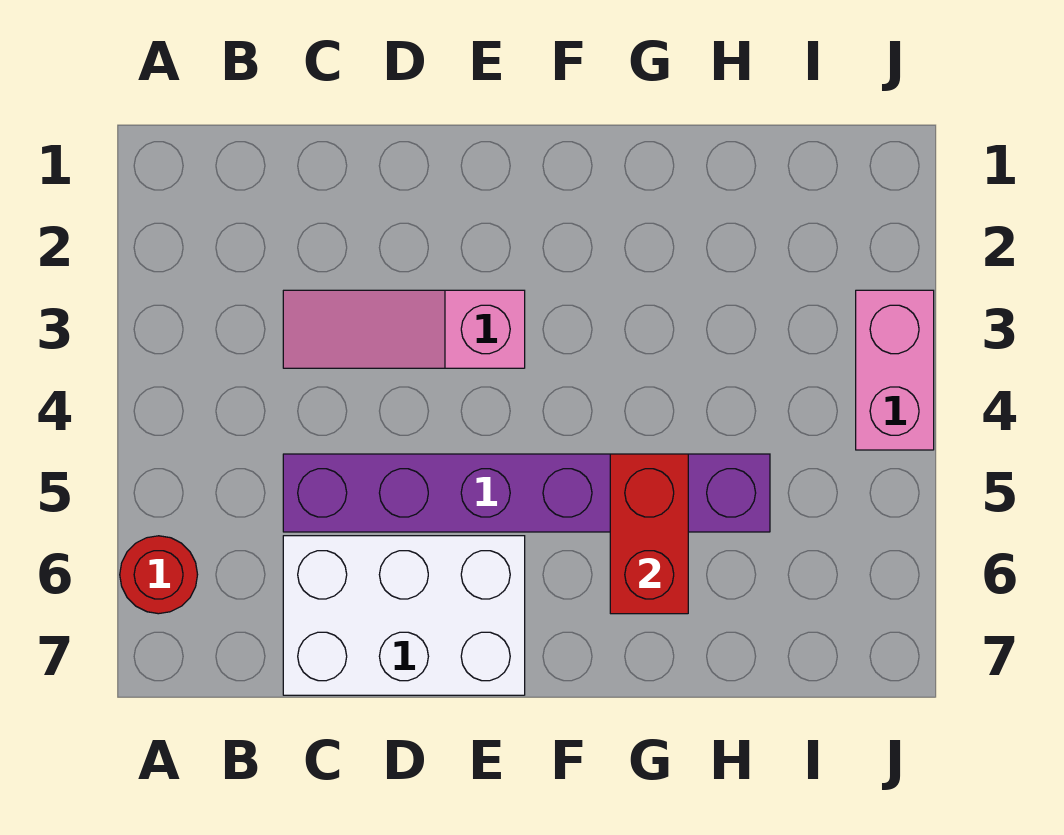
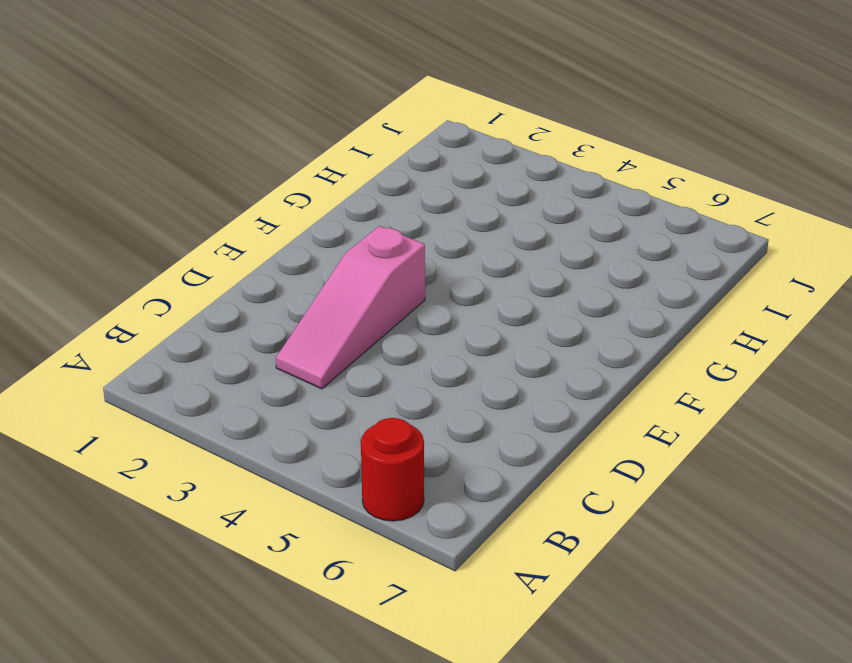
none -> purple 1x6 brick [283,454,770,532]
none -> white 2x3 brick [283,536,525,695]

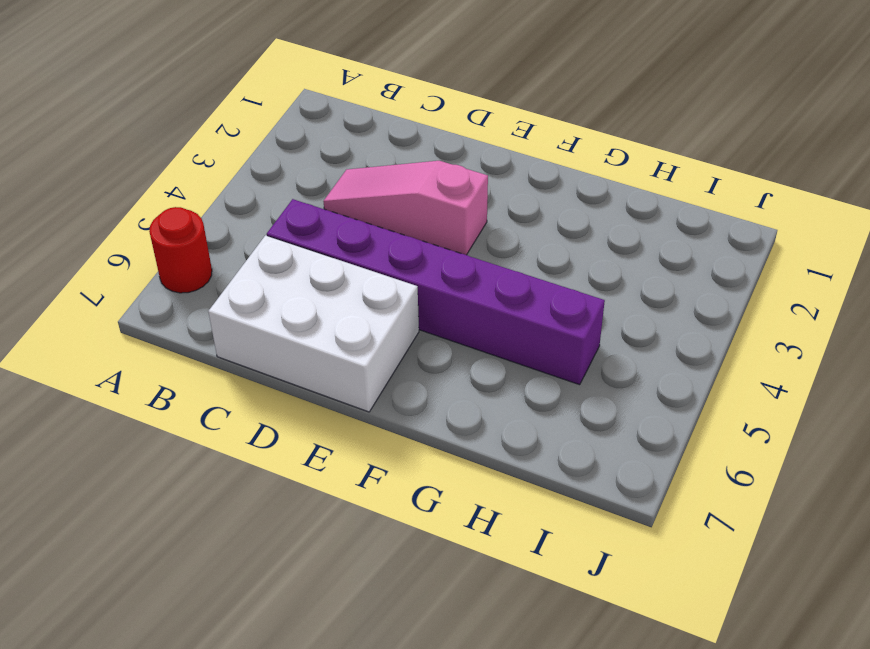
none -> pink 1x2 brick [856,290,934,450]
none -> red 1x2 brick [610,454,688,614]

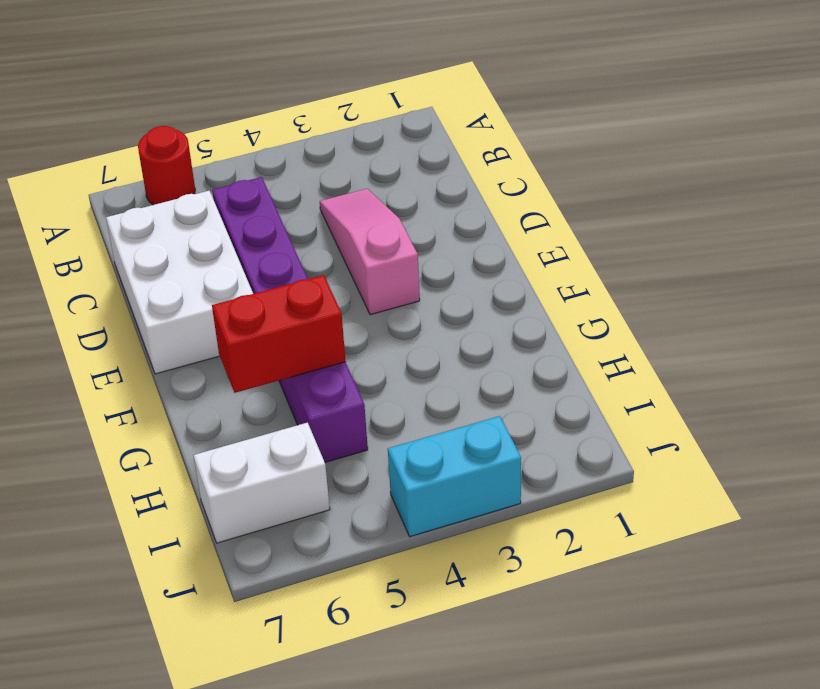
white 1x2 brick [193,423,330,543] -> none
cyan 1x2 brick [388,416,521,537] -> pink 1x2 brick [856,290,934,450]

